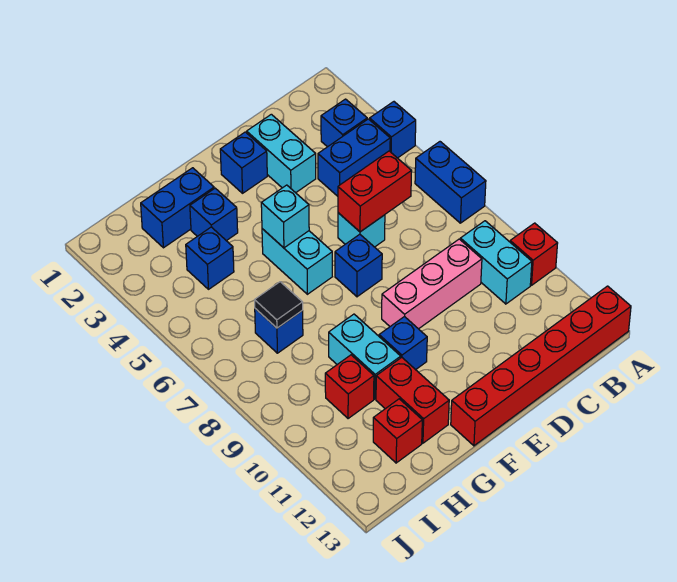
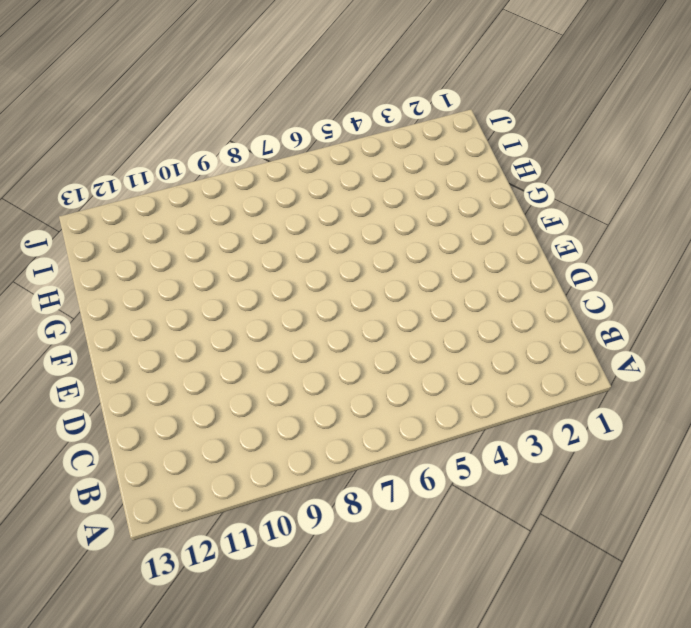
none -> blue 1x1 brick [370,102,416,158]
none -> blue 1x2 brick [415,142,486,223]
none -> red 1x1 brick [510,223,558,285]

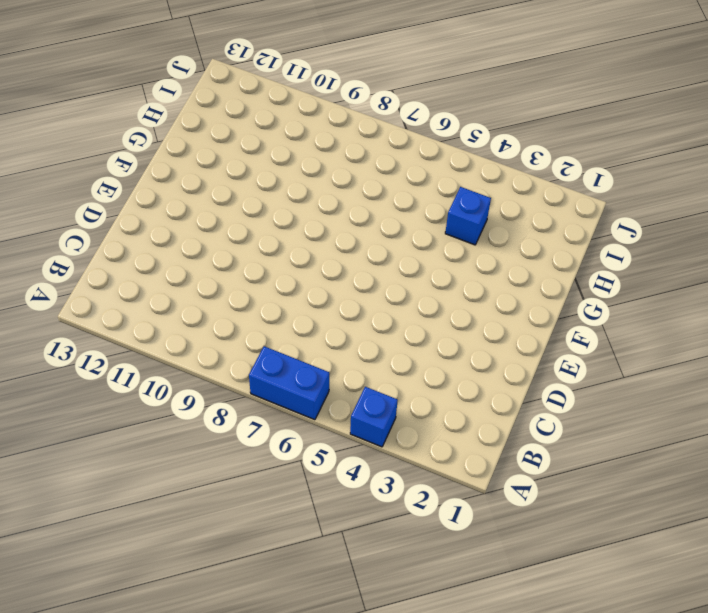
none -> red 1x1 brick [510,223,558,285]
none -> red 1x6 brick [451,286,631,446]
none -> blue 1x1 brick [321,99,367,147]

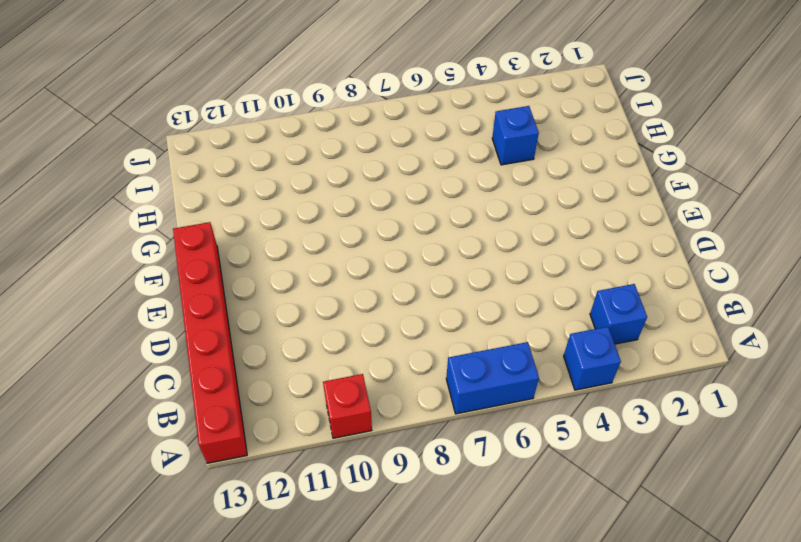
none -> blue 1x2 brick [318,119,390,196]
none -> cyan 1x2 brick [460,221,532,304]
none -> pink 1x3 brick [382,239,482,329]

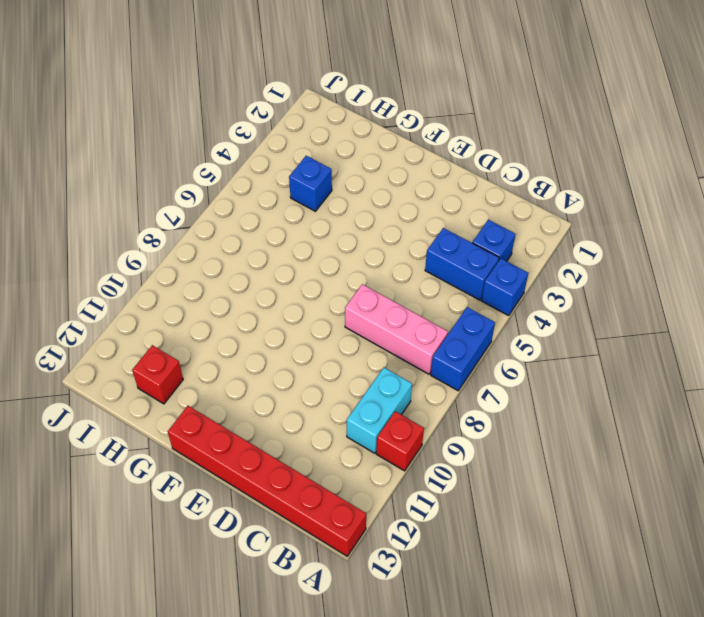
pink 1x3 brick [345,284,448,374] -> pink 1x3 brick moved to [382,239,482,329]
none -> cyan 1x2 brick [247,114,316,193]
none -> cyan 1x1 brick [338,213,385,247]
none -> blue 1x1 brick [220,132,267,193]

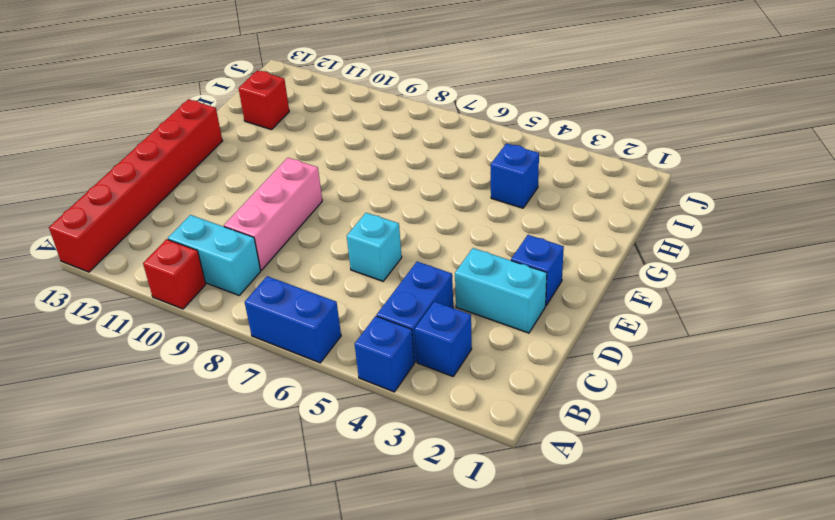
none -> blue 1x1 brick [335,234,382,297]
none -> cyan 1x2 brick [262,229,332,294]
none -> blue 1x1 brick [379,316,427,370]

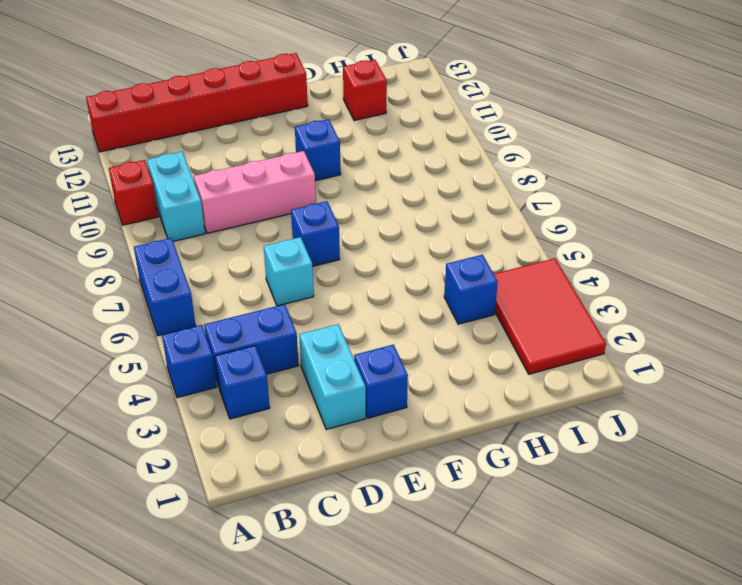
red 2x3 tile [494,258,606,374] -> none
none -> cyan 1x2 brick [262,229,332,294]
none -> blue 1x2 brick [141,168,214,248]
none -> blue 1x1 brick [190,188,238,241]

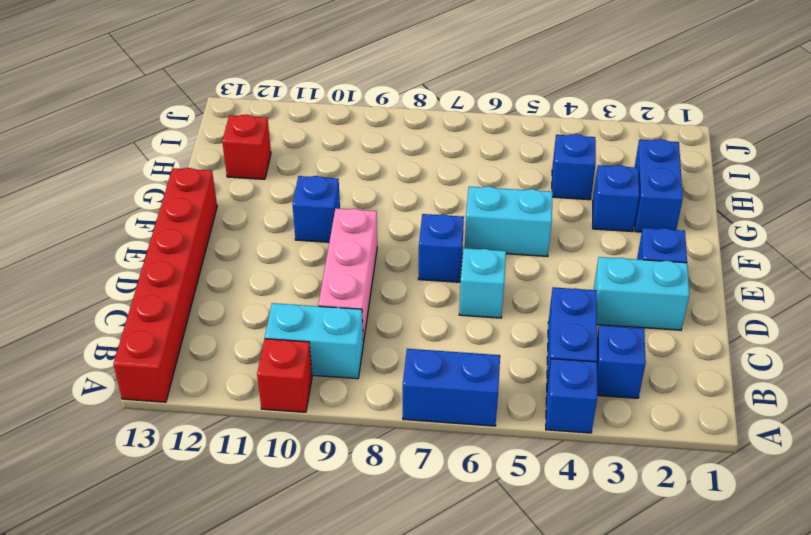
none -> cyan 1x2 brick [329,314,401,399]
none -> red 1x2 brick [376,357,449,443]
none -> blue 1x1 brick [255,309,303,353]

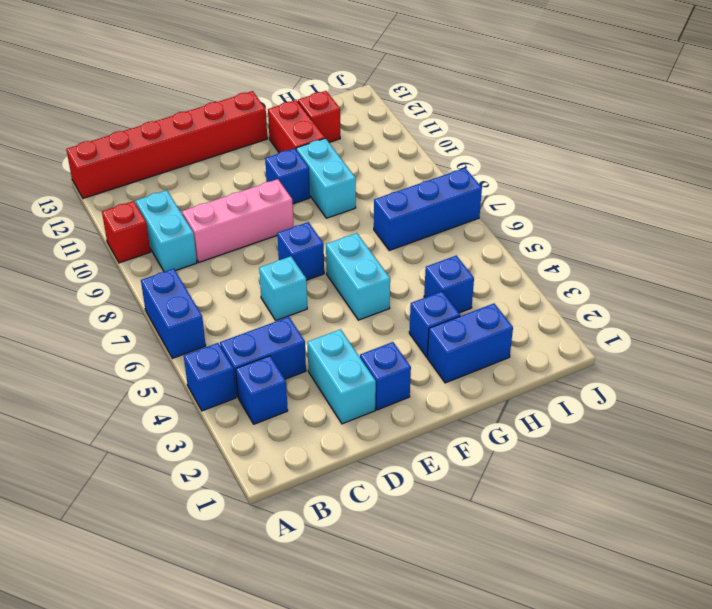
blue 1x3 brick [374,168,482,250] -> blue 1x1 brick [255,309,303,353]
none -> red 1x1 brick [325,355,374,419]
none -> red 1x2 brick [338,151,412,232]
none -> cyan 1x1 brick [261,185,309,248]

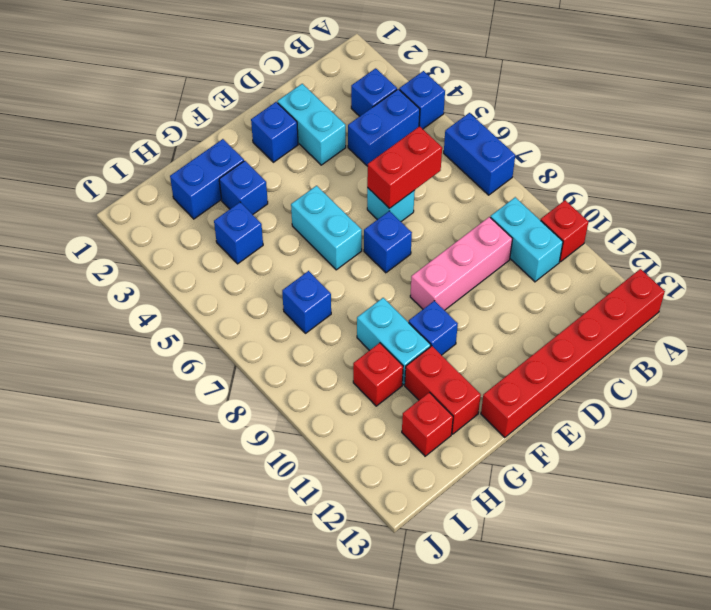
none -> cyan 1x1 brick [261,185,309,248]
none -> black 1x1 tile [255,282,303,328]

